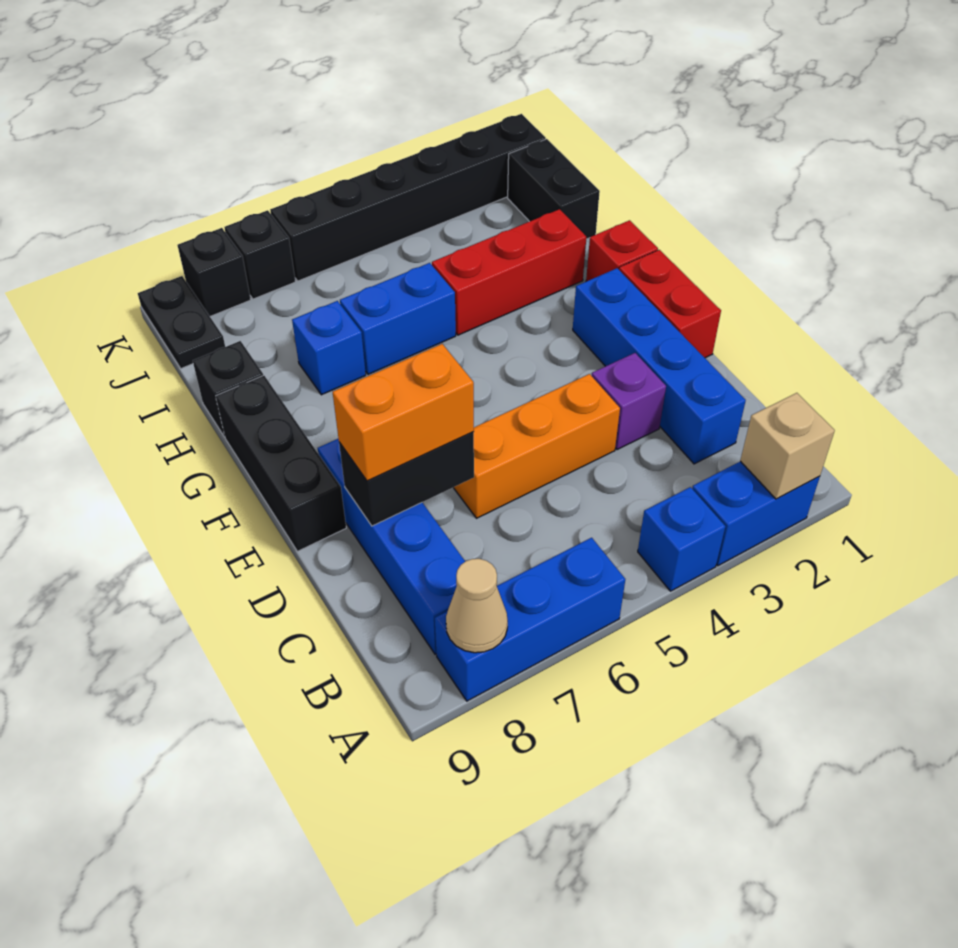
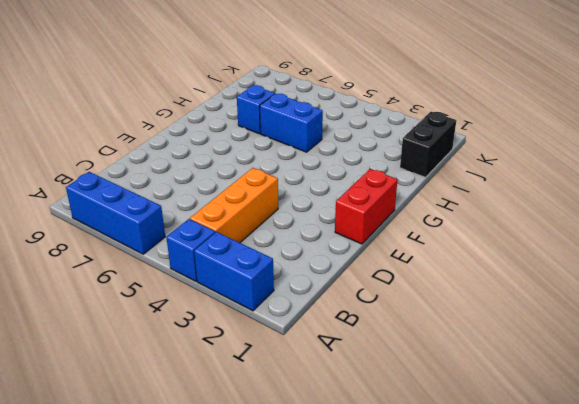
orange 1x3 brick [190,168,278,243] -> orange 1x3 brick turned to [453,374,620,518]
none -> blue 1x4 brick [318,439,465,654]
none -> blue 1x4 brick [573,268,746,464]
none -> purple 1x1 brick [592,353,666,450]

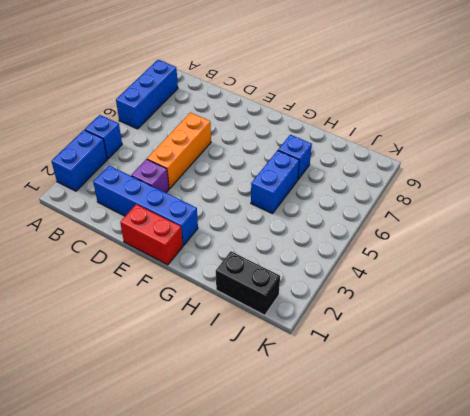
none -> blue 1x4 brick [318,439,465,654]
none -> black 1x3 brick [216,375,346,551]
none -> red 1x1 brick [586,220,658,281]

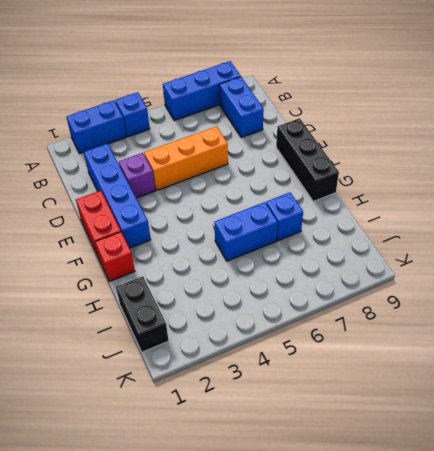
blue 1x2 brick [219,77,264,138] -> blue 1x4 brick [318,439,465,654]
none -> red 1x3 brick [432,209,586,335]
none -> black 1x1 brick [193,341,263,437]
none -> black 1x2 plate [138,276,225,368]

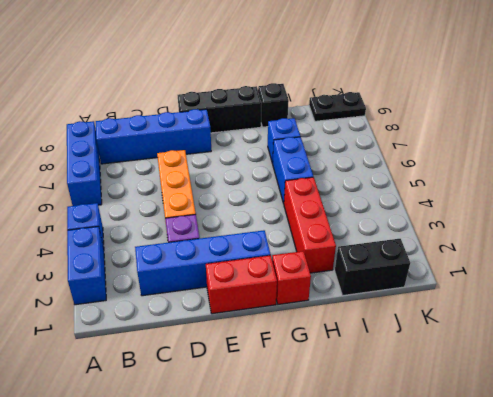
none -> black 1x6 brick [270,114,546,281]
none -> black 1x1 brick [224,210,295,299]
none -> black 1x1 brick [177,228,251,316]

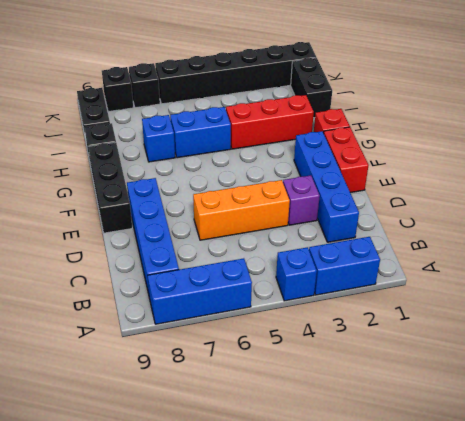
none -> tan 1x1 brick [740,393,835,499]
none -> tan 1x1 cone [446,559,508,653]
none -> black 1x2 brick [339,432,474,526]

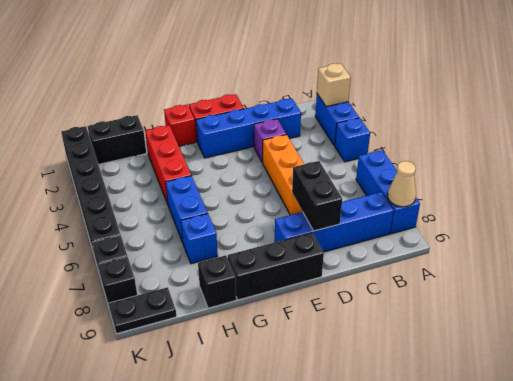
none -> orange 1x2 brick [333,344,474,481]

